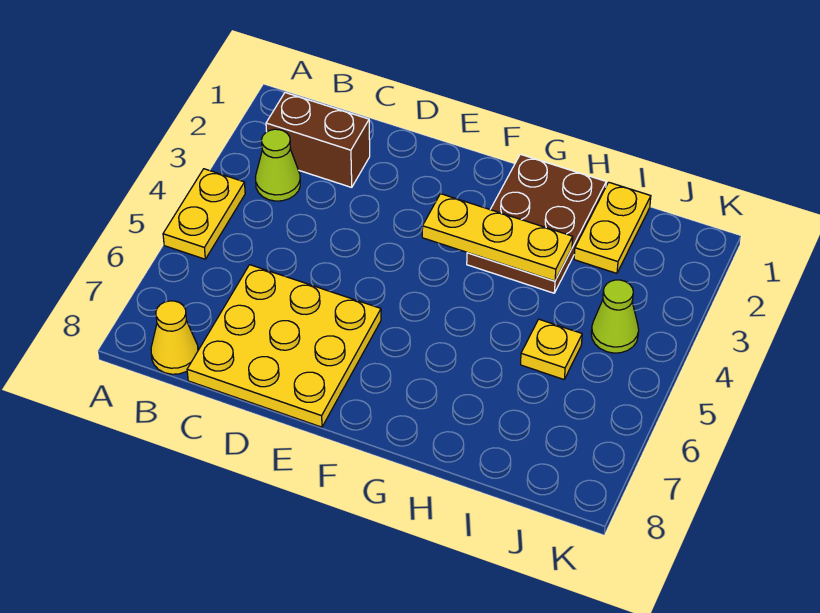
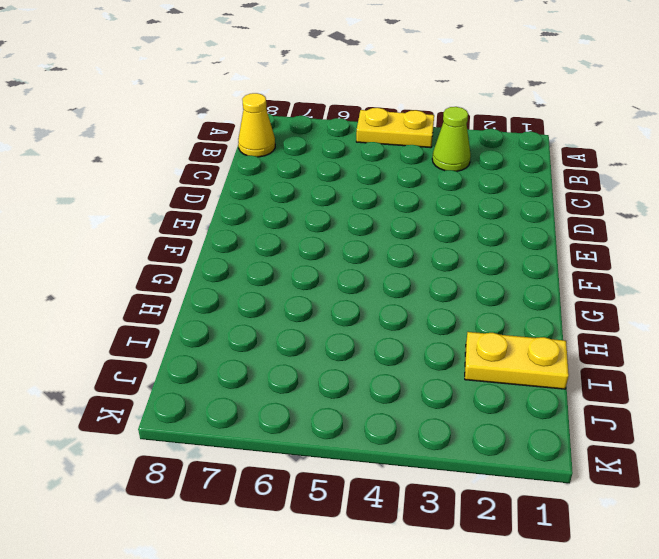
none -> brown 1x2 brick [266,93,370,187]
none -> yellow 3x3 plate [187,265,381,427]

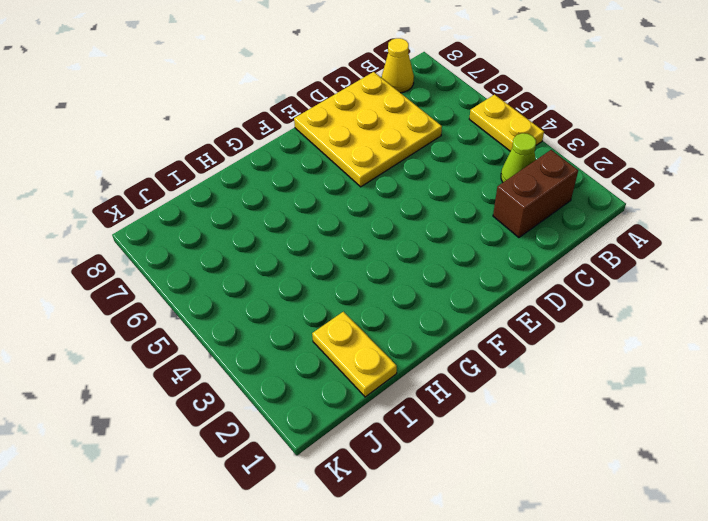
none -> brown 2x3 plate [467,154,606,293]
none -> yellow 1x1 plate [521,319,582,379]

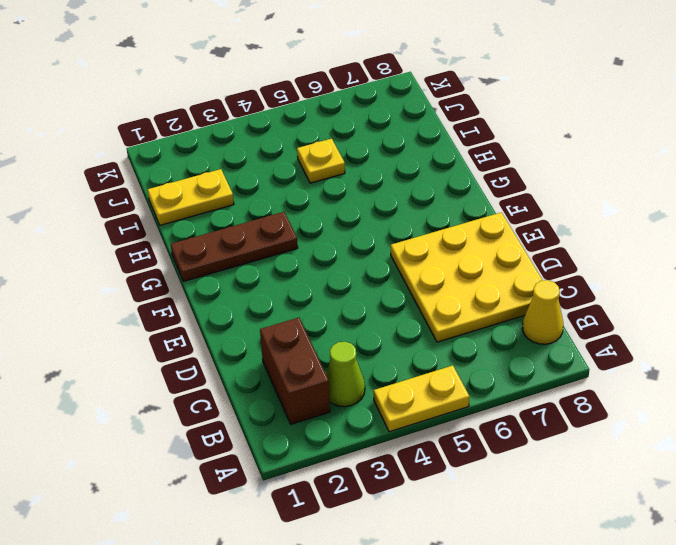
brown 1x3 plate [171,212,298,281] -> brown 2x3 plate [467,154,606,293]
none -> lime 1x1 cone [591,280,639,353]
none -> yellow 1x3 plate [422,194,573,281]

